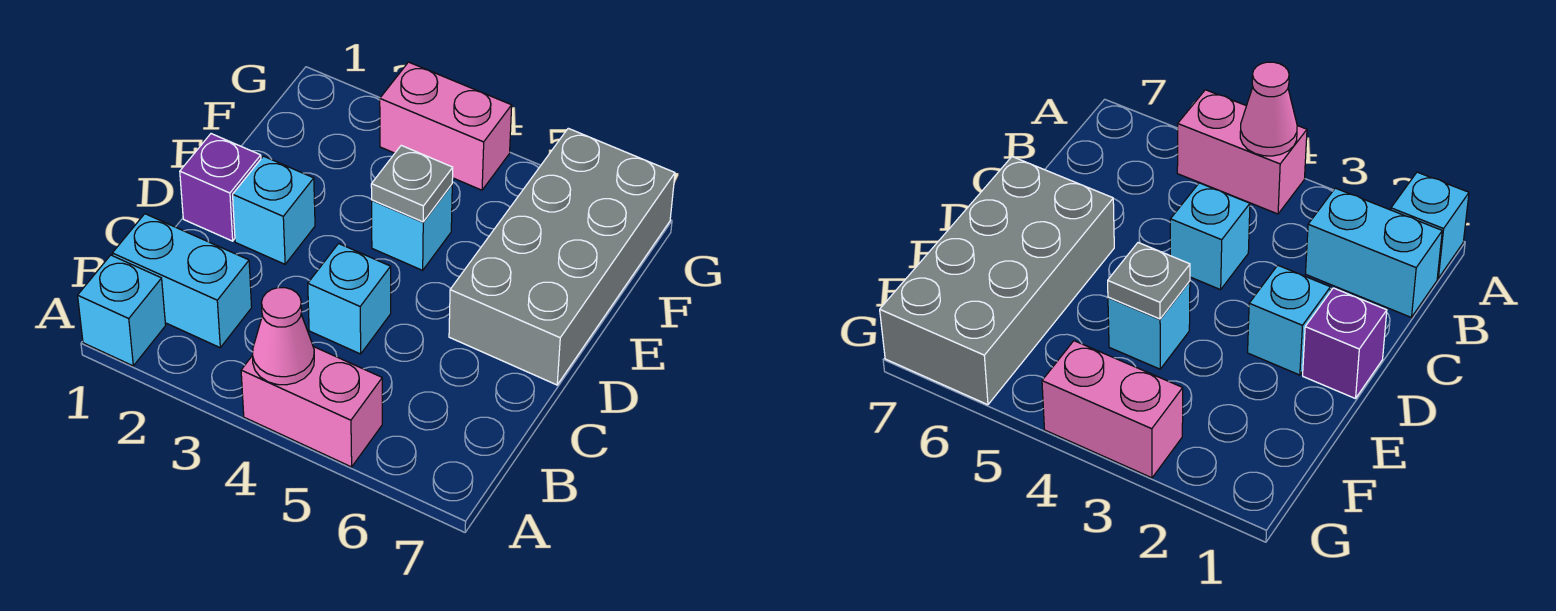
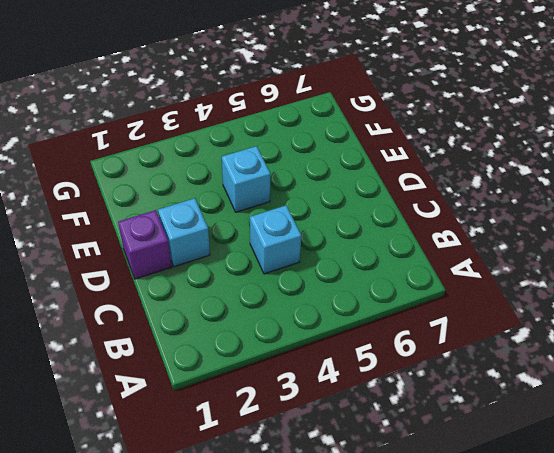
none -> cyan 1x1 brick [78,255,166,366]
none -> pink 1x2 brick [241,346,382,467]

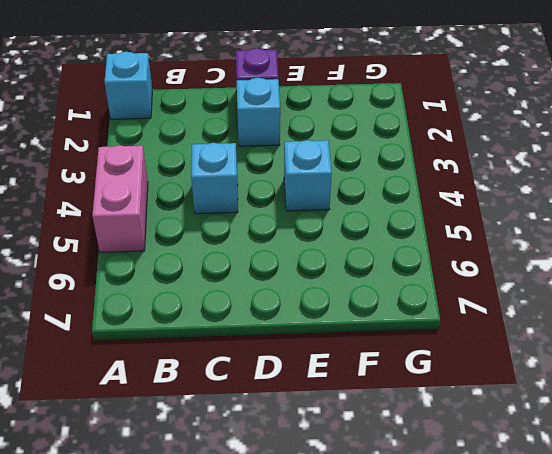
none -> cyan 1x2 brick [112,214,252,348]
none -> grey 2x4 brick [449,128,675,385]

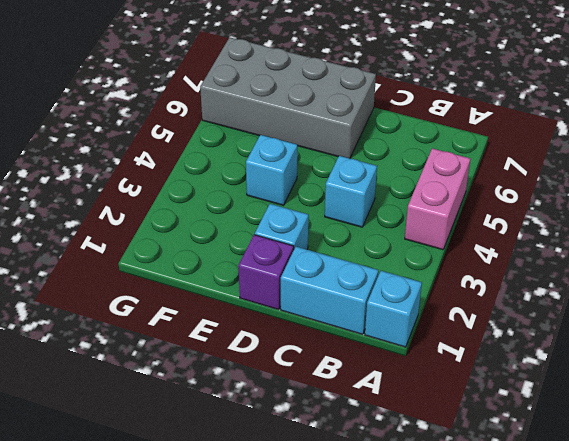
cyan 1x2 brick [281,247,378,334] -> cyan 1x2 brick turned to [112,214,252,348]
none -> pink 1x2 brick [380,62,512,190]
none -> pink 1x1 cone [252,288,314,385]

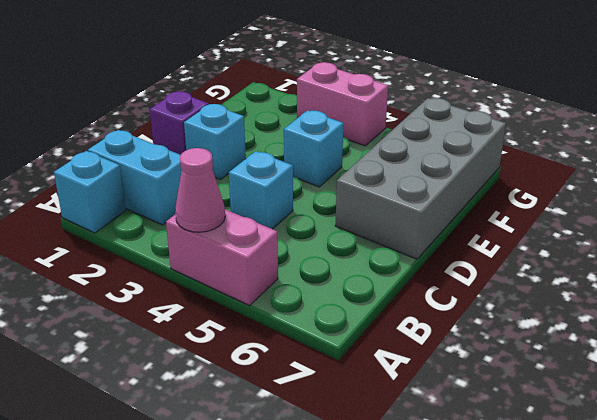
none -> grey 1x1 plate [371,145,453,222]

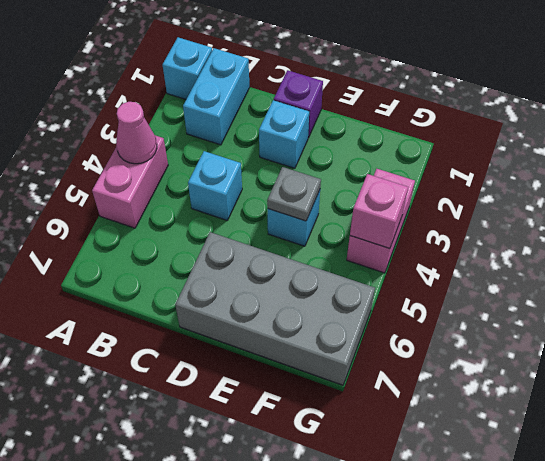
pink 1x1 brick [350,174,408,249] -> none

